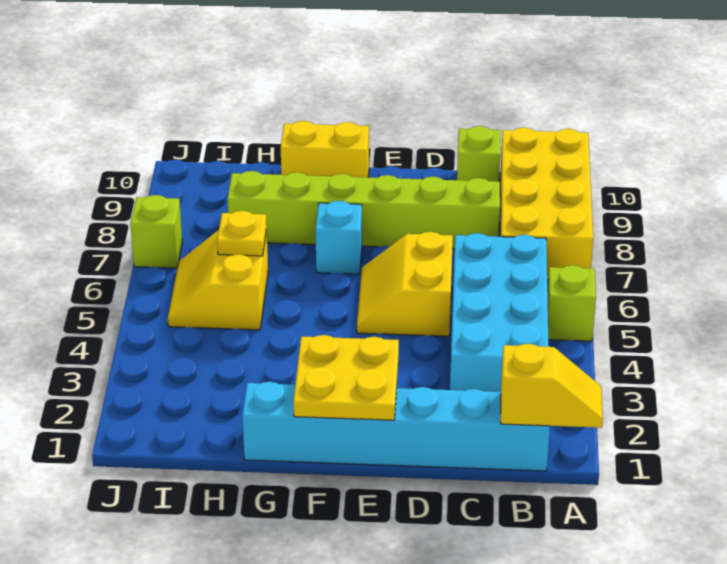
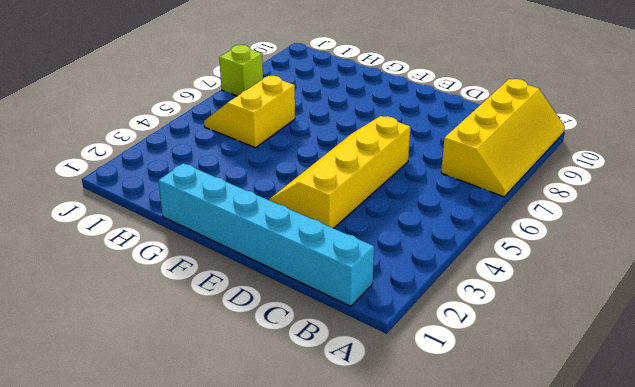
yellow 2x4 slope [441,79,565,197] -> yellow 2x4 brick [500,127,593,280]
yellow 2x4 slope [269,116,410,228] -> yellow 2x2 slope [357,232,453,336]
none -> lime 1x1 brick [548,265,596,341]
none -> cyan 2x4 brick [450,233,549,392]
none -> lime 1x6 brick [227,171,500,249]

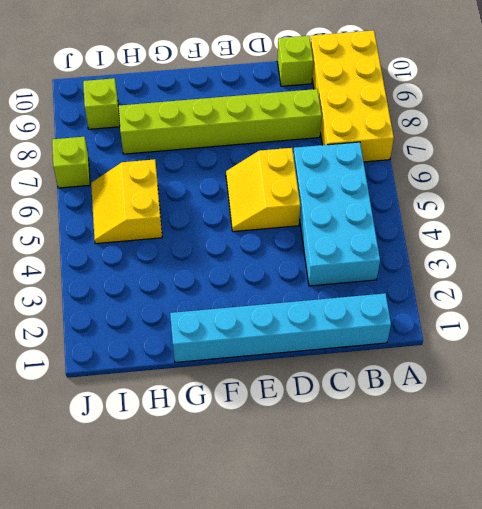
lime 1x1 brick [83,78,120,129] -> lime 1x1 brick moved to [548,265,596,341]
none -> cyan 1x1 brick [315,201,362,274]
none -> yellow 1x2 brick [281,121,369,177]
none -> yellow 1x2 slope [501,344,603,428]

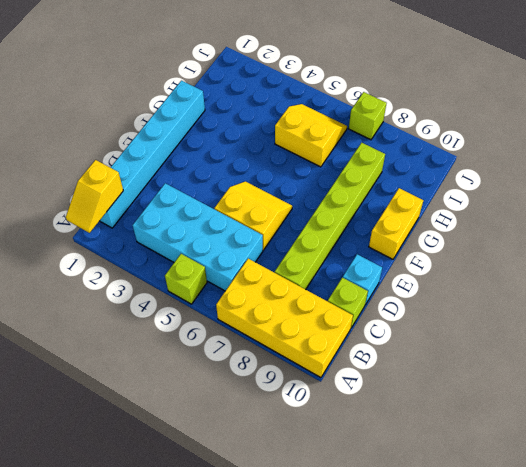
cyan 1x1 brick [343,254,382,305] -> cyan 1x1 brick moved to [315,201,362,274]
none -> yellow 2x2 plate [293,335,399,420]
none -> yellow 1x1 plate [217,211,267,256]

